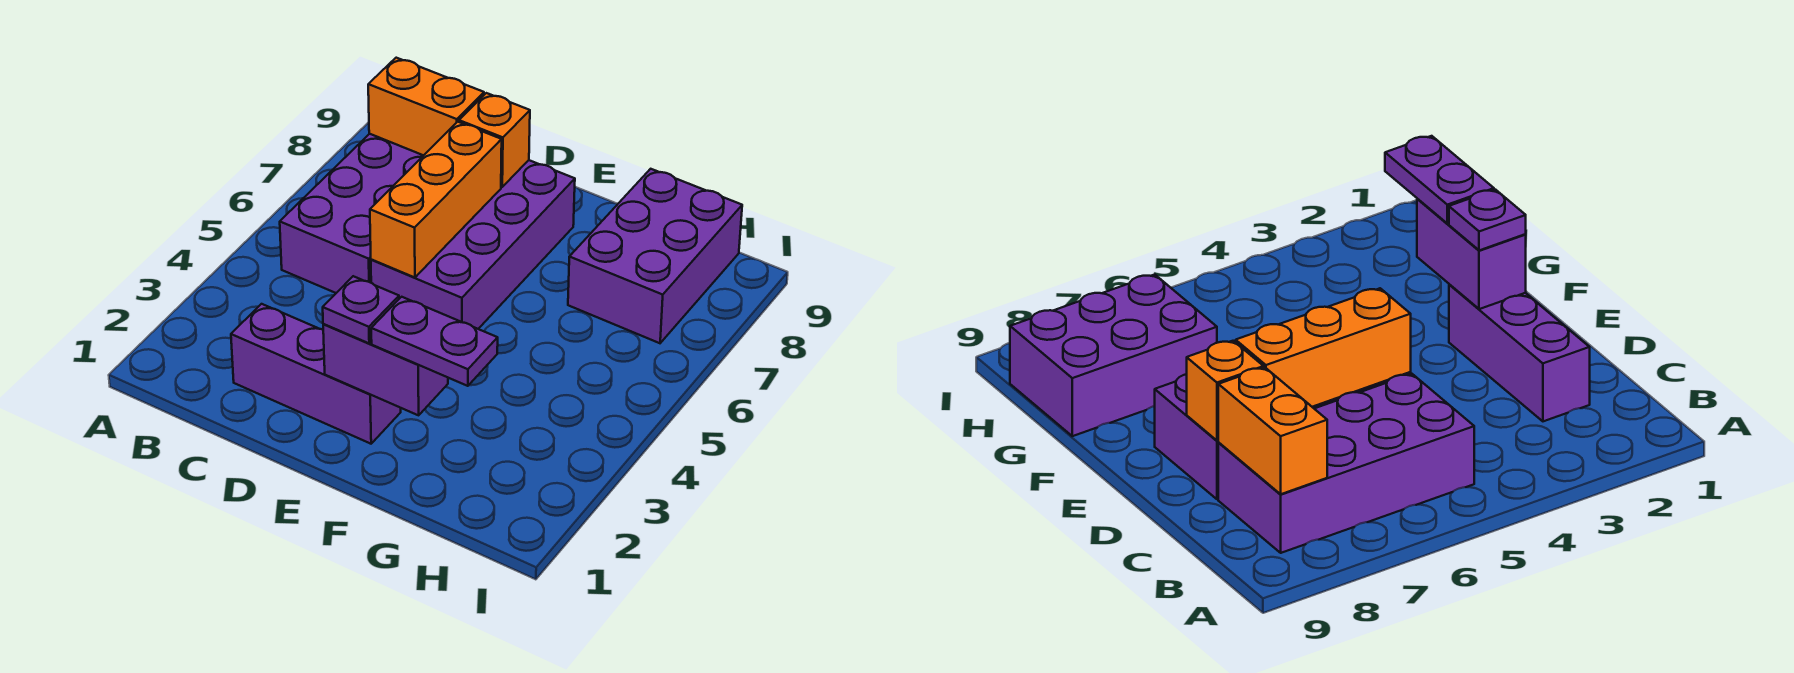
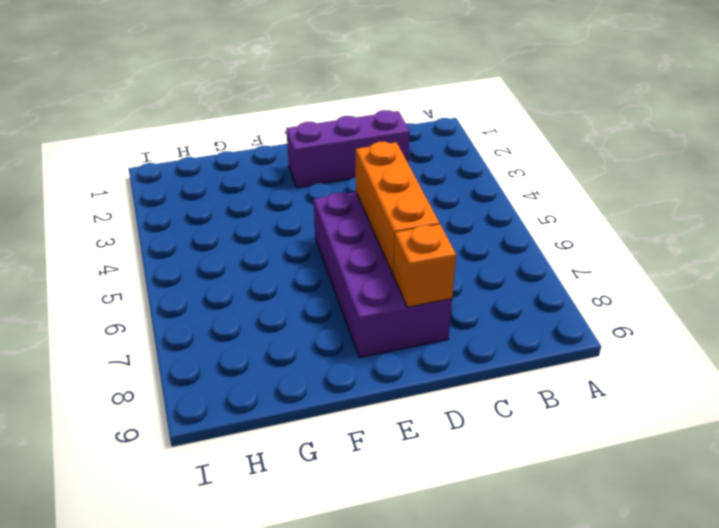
none -> purple 2x4 brick [280,134,424,293]
none -> purple 2x3 brick [568,169,742,343]

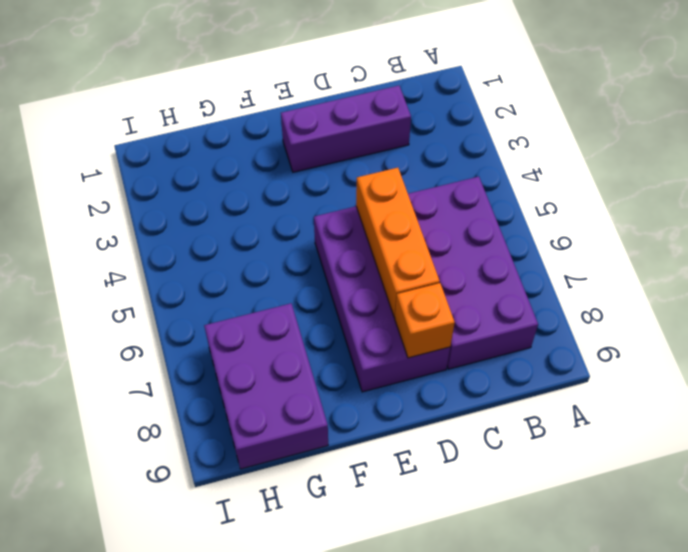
none -> orange 1x2 brick [368,58,484,155]
none -> purple 1x2 brick [323,324,448,415]

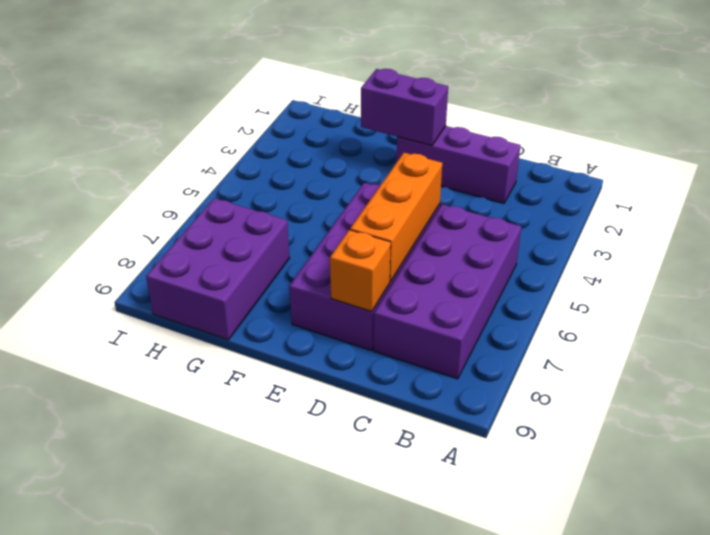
none -> orange 1x2 brick [368,58,484,155]
none -> purple 1x1 plate [323,276,399,343]

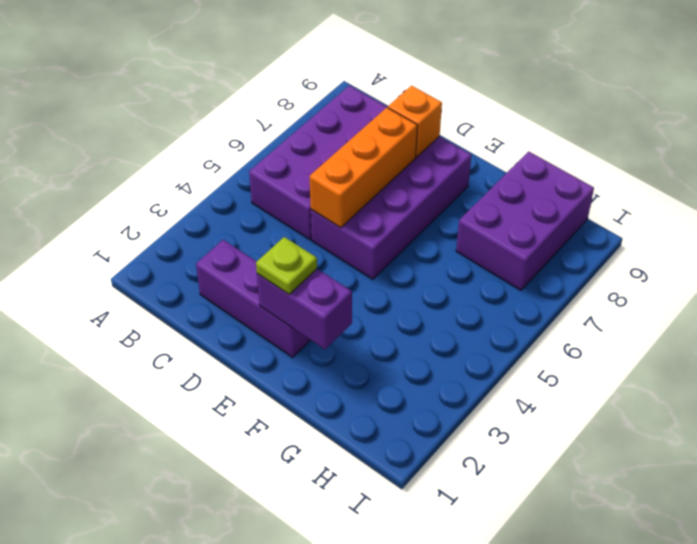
lime 1x1 plate [256,237,317,294] -> purple 1x1 plate [323,276,399,343]
none -> orange 1x2 brick [368,58,484,155]
none -> purple 1x2 plate [371,297,498,386]

